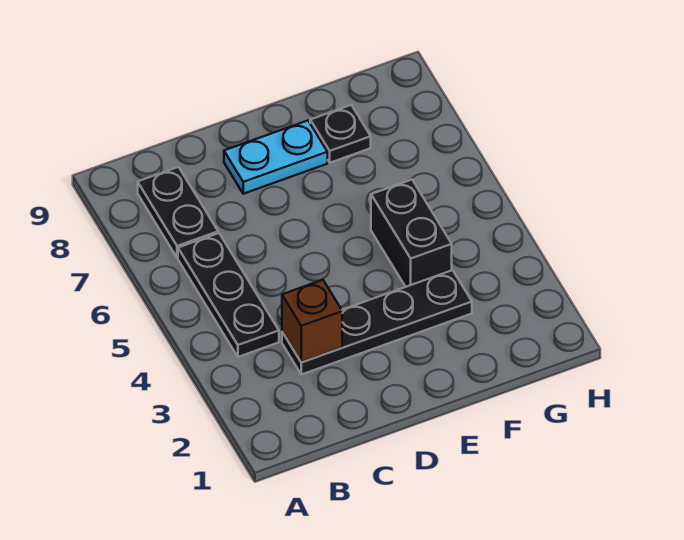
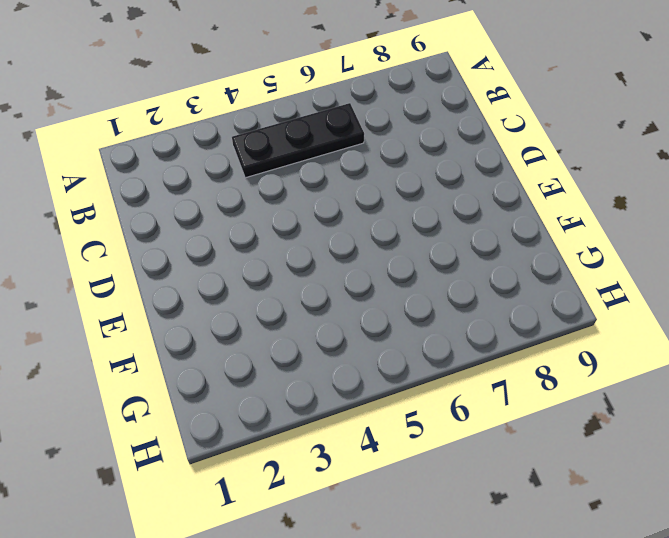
none -> black 1x2 plate [138,167,218,258]
none -> black 1x4 plate [282,270,472,374]

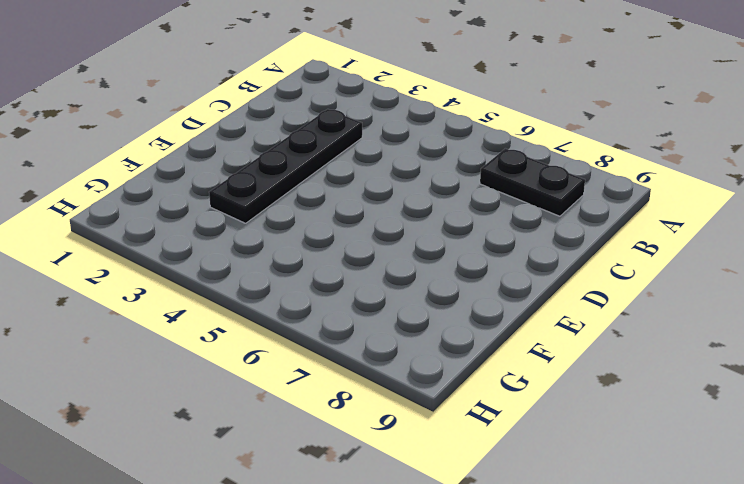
none -> black 1x3 plate [178,233,279,357]
none -> cyan 1x2 plate [224,121,328,194]

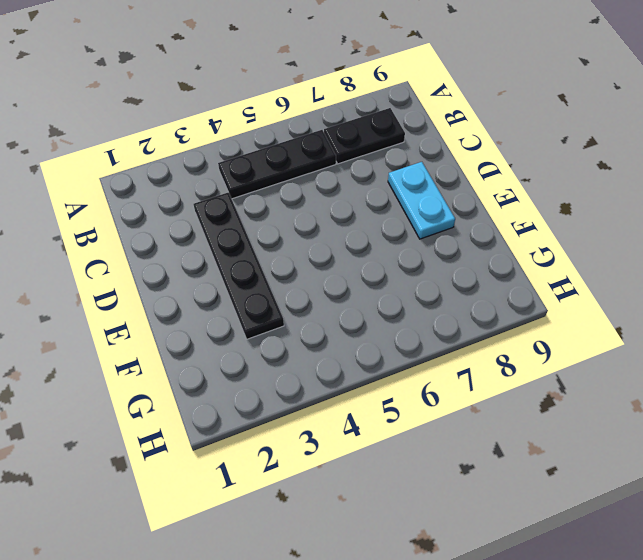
none -> black 1x2 brick [371,180,452,287]
none -> black 1x1 plate [310,105,371,163]

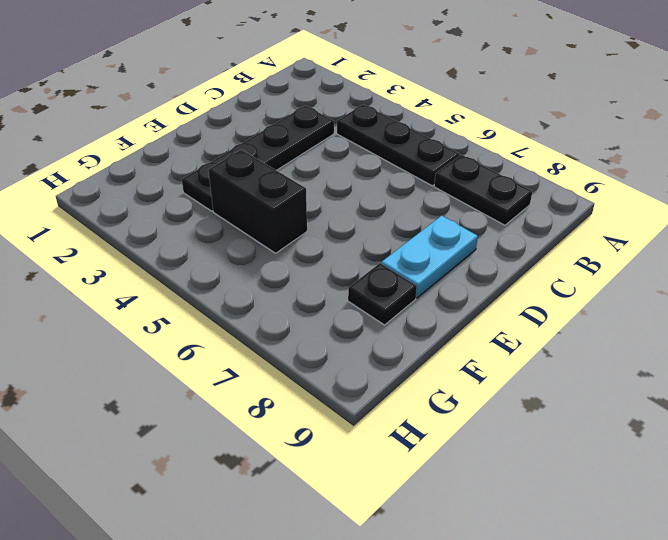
none -> brown 1x1 brick [282,280,342,362]

